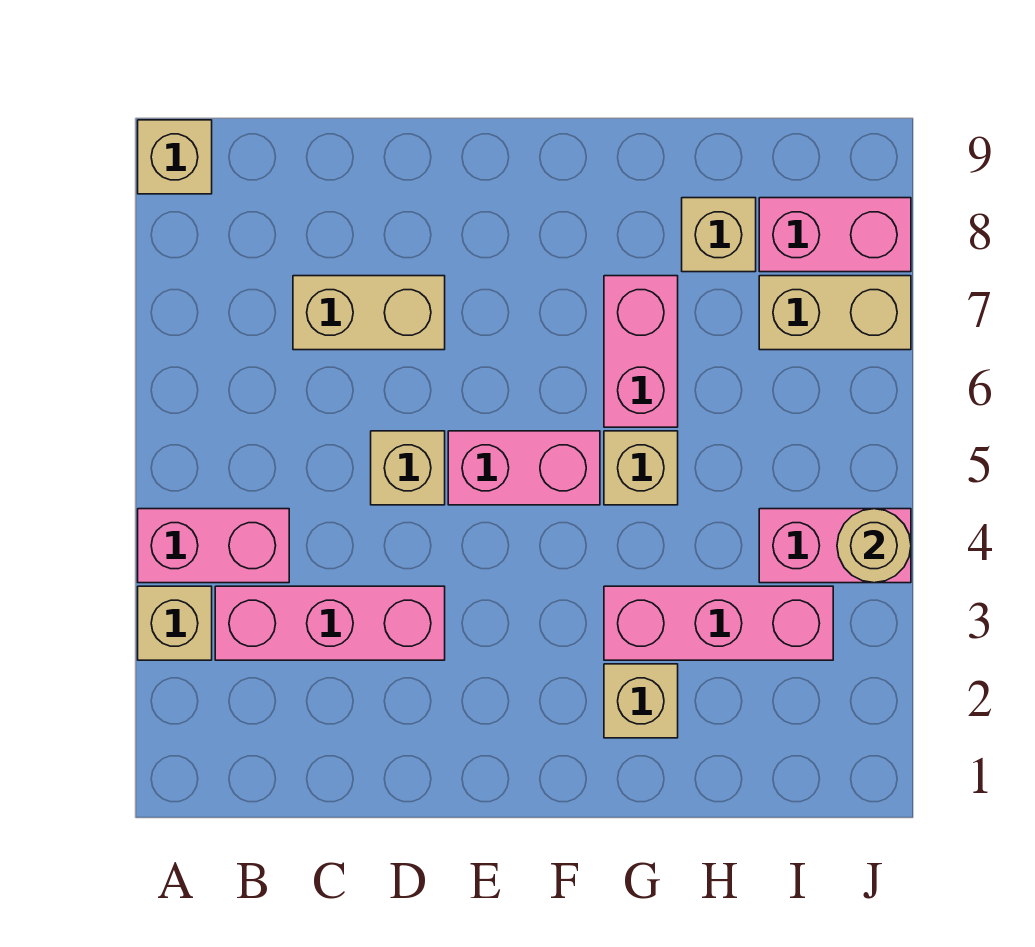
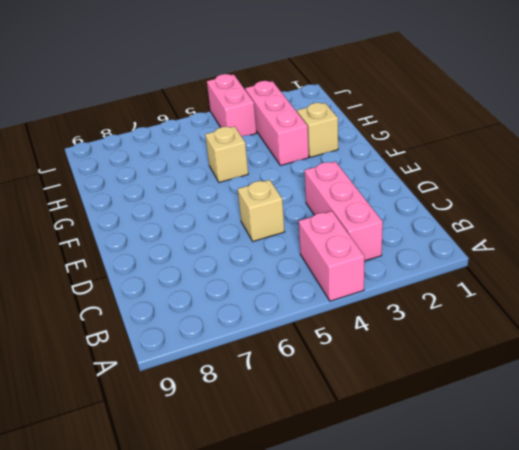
none -> tan 1x1 brick [138,586,212,660]
none -> tan 1x1 brick [138,120,212,194]
none -> tan 1x2 brick [293,276,445,350]

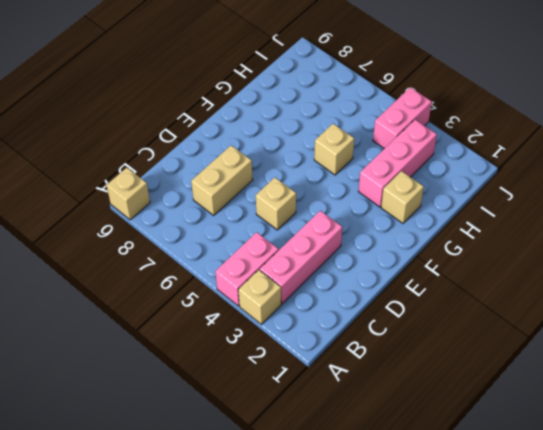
none -> pink 1x2 brick [448,431,600,505]
none -> pink 1x2 brick [604,276,678,427]
none -> tan 1x1 brick [682,198,756,272]

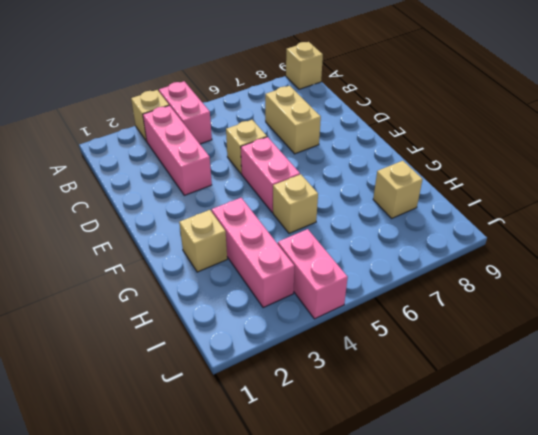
none -> pink 1x2 brick [604,276,678,427]
none -> tan 1x2 brick [759,276,911,350]
none -> pink 1x2 brick [759,198,911,272]

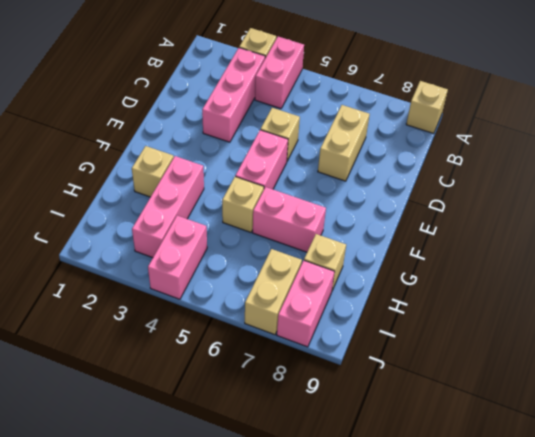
none -> tan 1x1 round brick [837,509,911,583]

